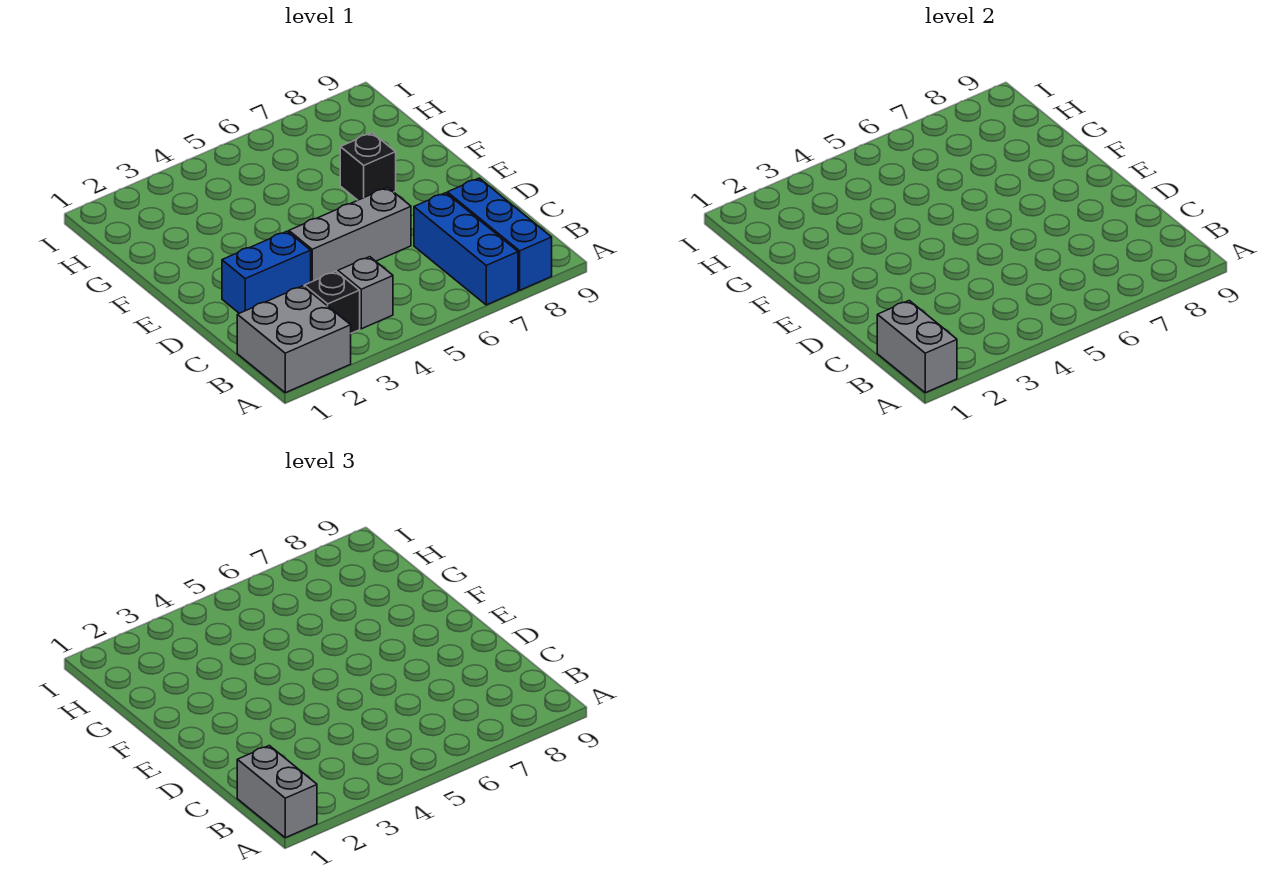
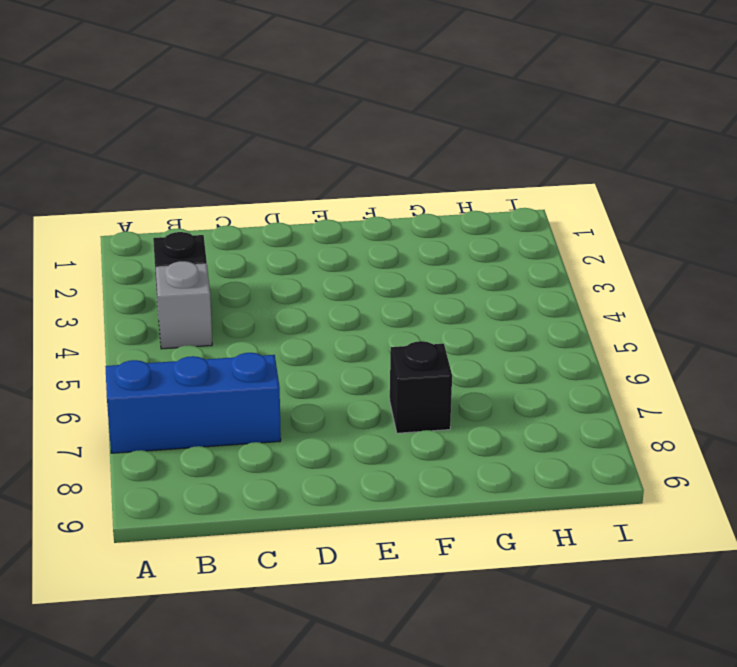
none -> grey 2x2 brick [237,286,351,393]
none -> blue 1x3 brick [447,178,552,290]

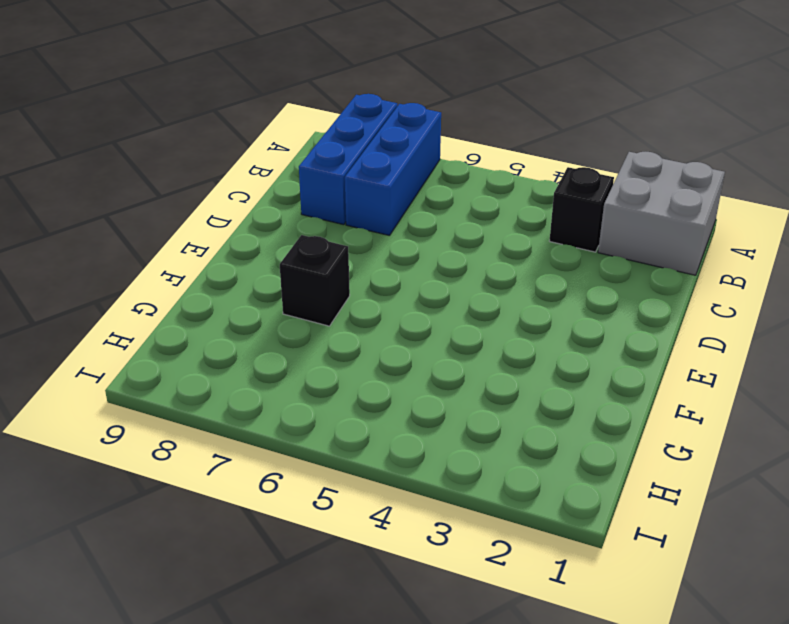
none -> grey 1x1 brick [338,257,393,329]
none -> blue 1x2 brick [222,231,311,313]

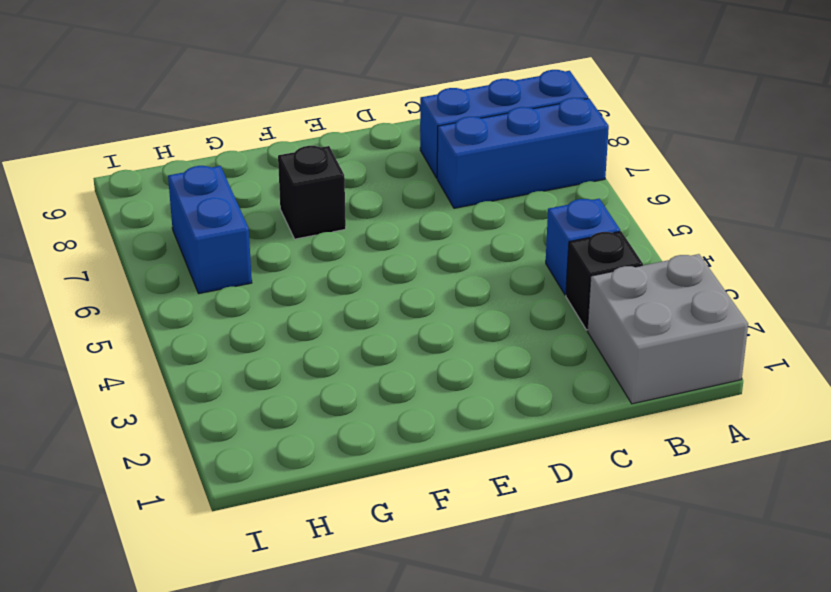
blue 1x1 brick [546,199,620,295] -> grey 1x1 brick [338,257,393,329]
blue 1x2 brick [168,166,252,294] -> blue 1x2 brick moved to [222,231,311,313]
none -> grey 1x3 brick [289,187,411,282]
none -> grey 1x2 brick [877,301,957,393]

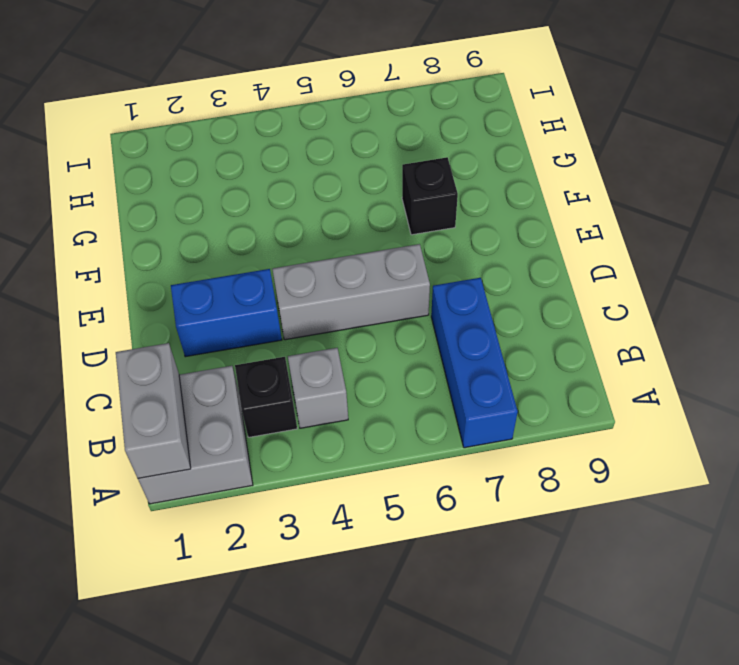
none -> blue 1x3 brick [447,178,552,290]
none -> grey 1x2 brick [237,746,317,838]

